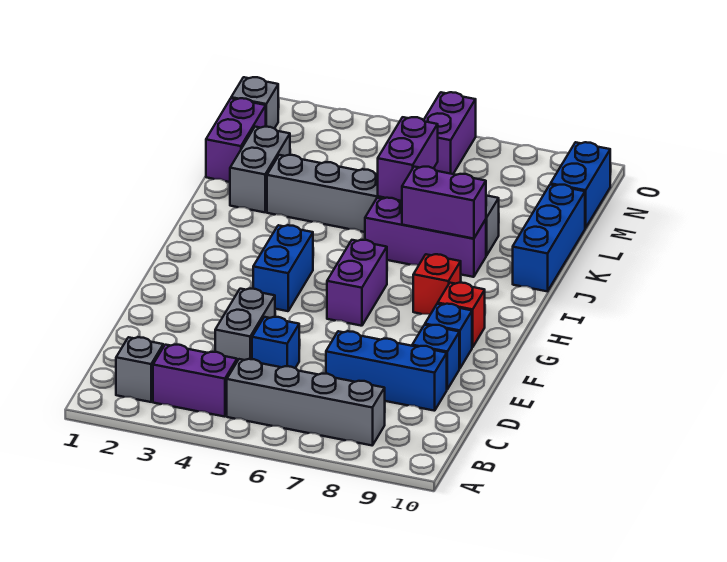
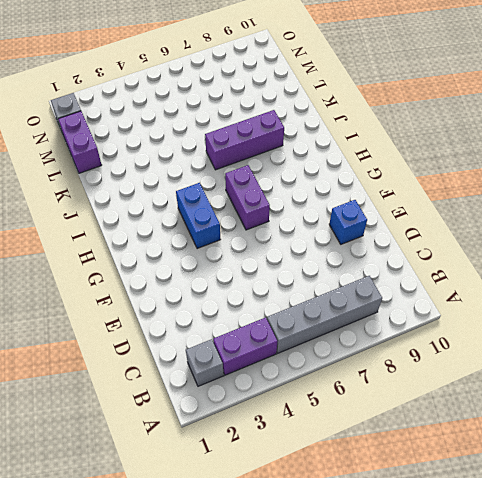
none -> grey 1x2 brick [215,289,275,361]
none -> blue 1x1 brick [252,317,299,368]
none -> blue 1x3 brick [326,331,447,411]

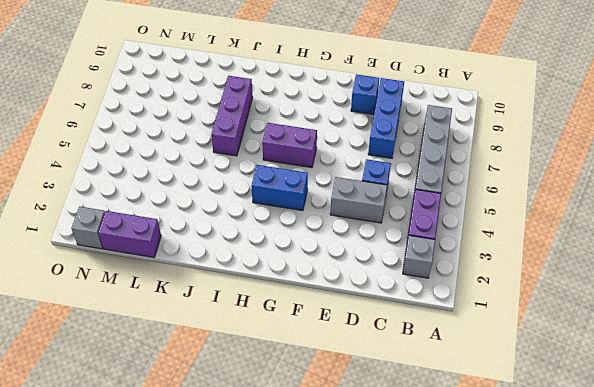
none -> blue 1x1 brick [425,304,472,368]
none -> red 1x1 brick [438,283,485,347]
none -> red 1x1 brick [413,254,461,315]

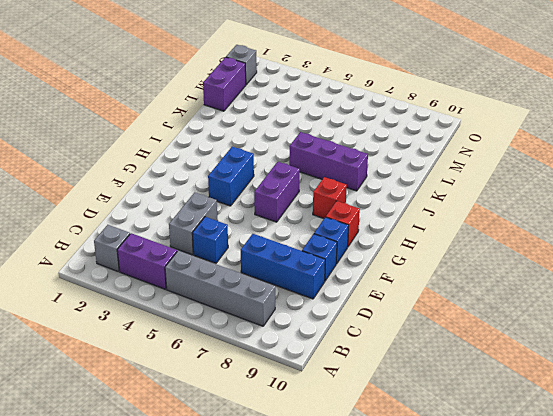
none -> blue 1x3 brick [513,184,585,291]
none -> grey 1x2 brick [230,127,290,212]
none -> grey 1x6 brick [267,155,499,256]

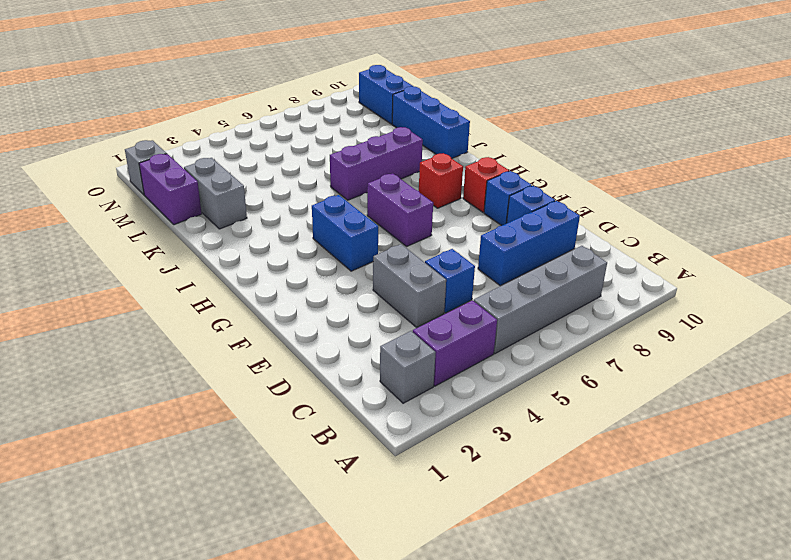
none -> grey 1x6 brick [267,155,499,256]
none -> purple 1x2 brick [424,92,476,174]
none -> purple 1x2 brick [402,167,486,239]

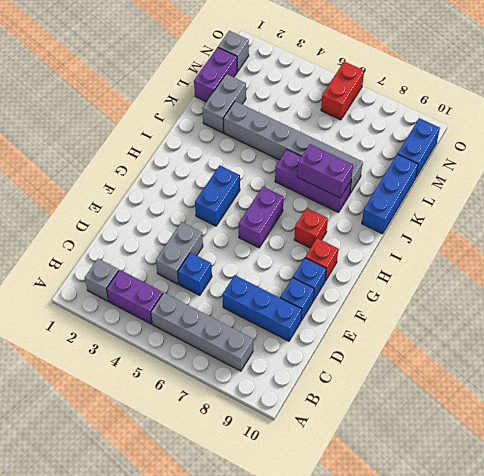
red 1x2 brick [321,61,364,120] -> purple 1x2 brick [424,92,476,174]
none -> purple 1x2 brick [378,117,438,201]

